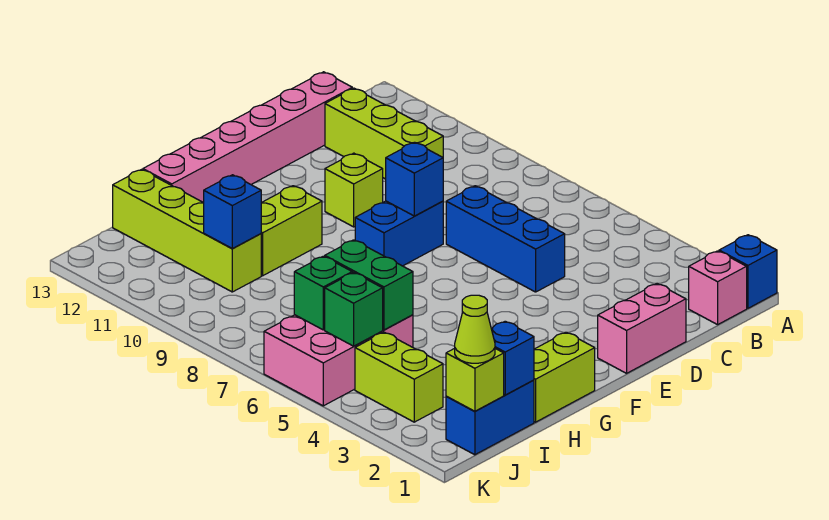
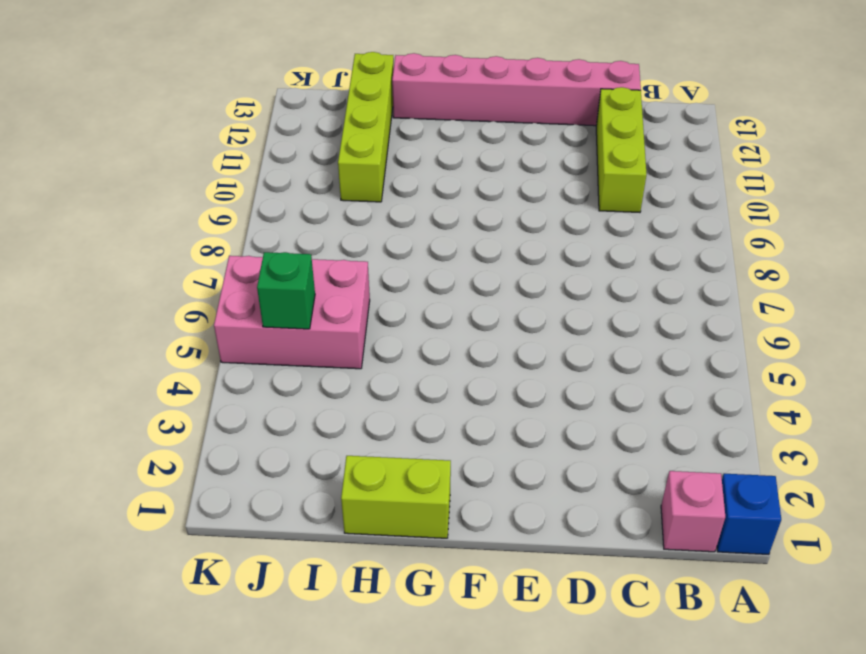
none -> pink 1x2 brick [598,283,686,373]
none -> blue 1x3 brick [446,186,565,292]
none -> blue 1x2 brick [355,201,443,266]

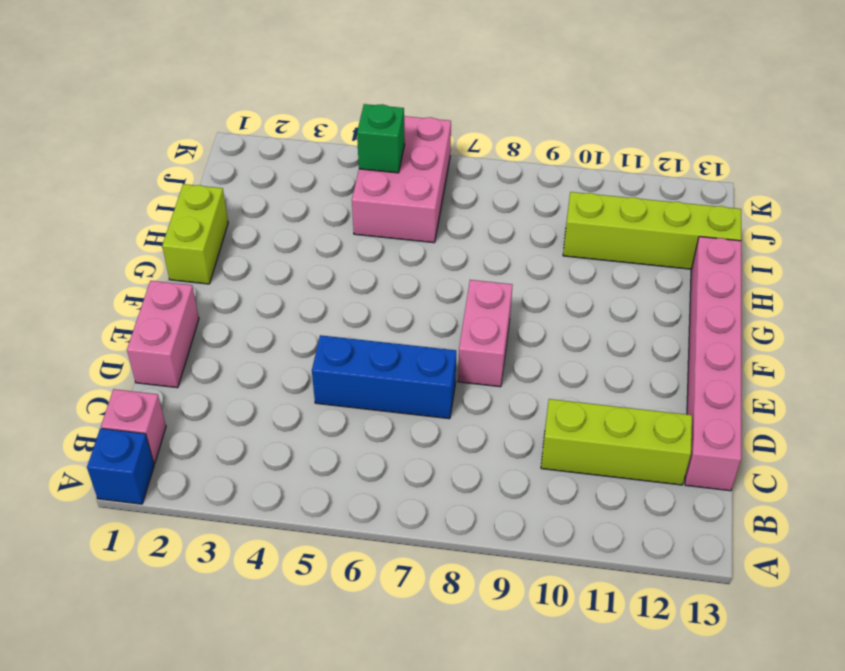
pink 1x2 brick [458,280,512,387] -> blue 1x2 brick [355,201,443,266]
none -> lime 1x1 brick [325,153,383,227]
none -> lime 1x2 brick [261,186,322,276]
none -> blue 1x2 brick [446,380,534,455]

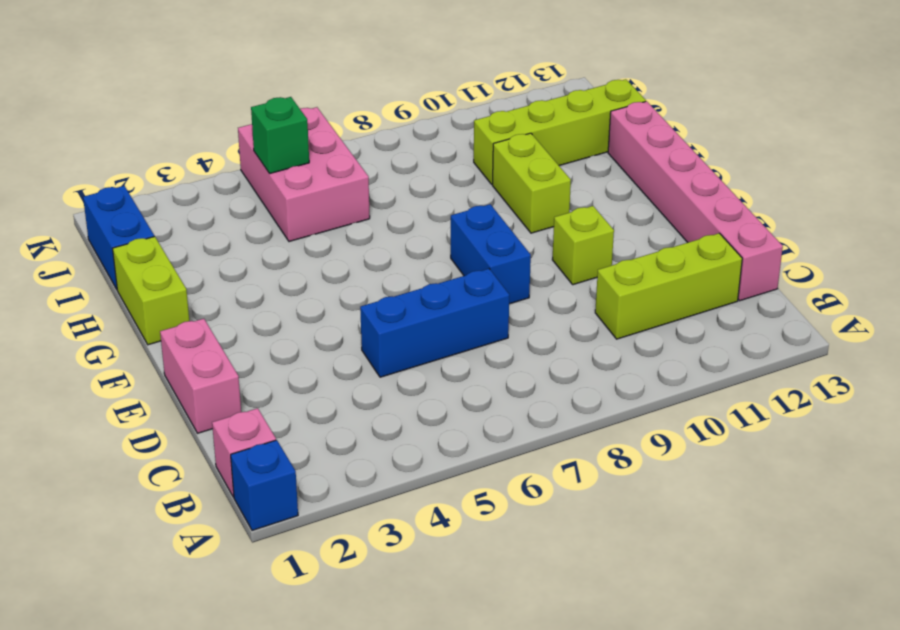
none -> lime 1x2 brick [355,332,443,422]
none -> blue 1x1 brick [386,142,443,216]
none -> blue 1x1 brick [492,321,534,395]

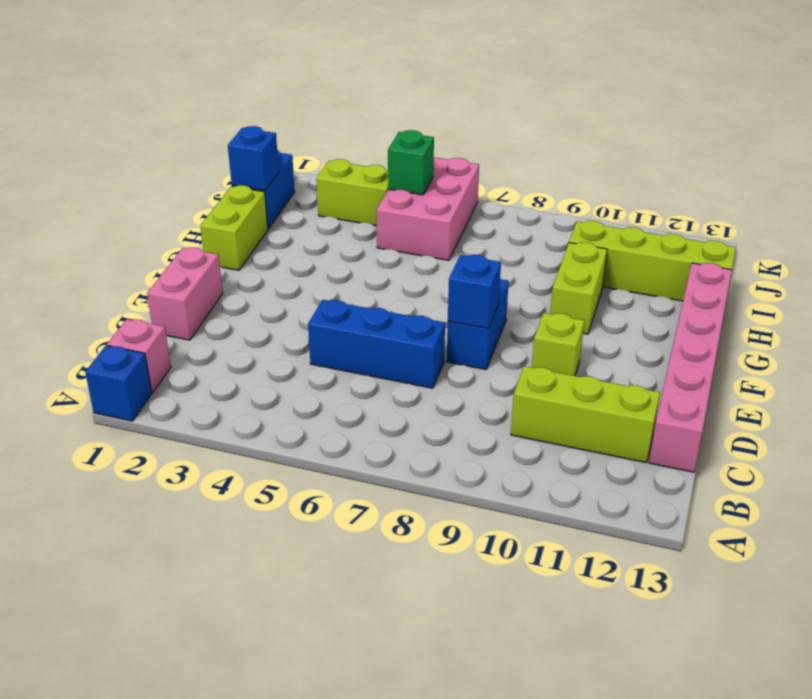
none -> green 1x2 brick [325,240,413,330]
none -> blue 1x1 brick [204,175,261,248]
none -> lime 1x1 brick [446,348,504,411]

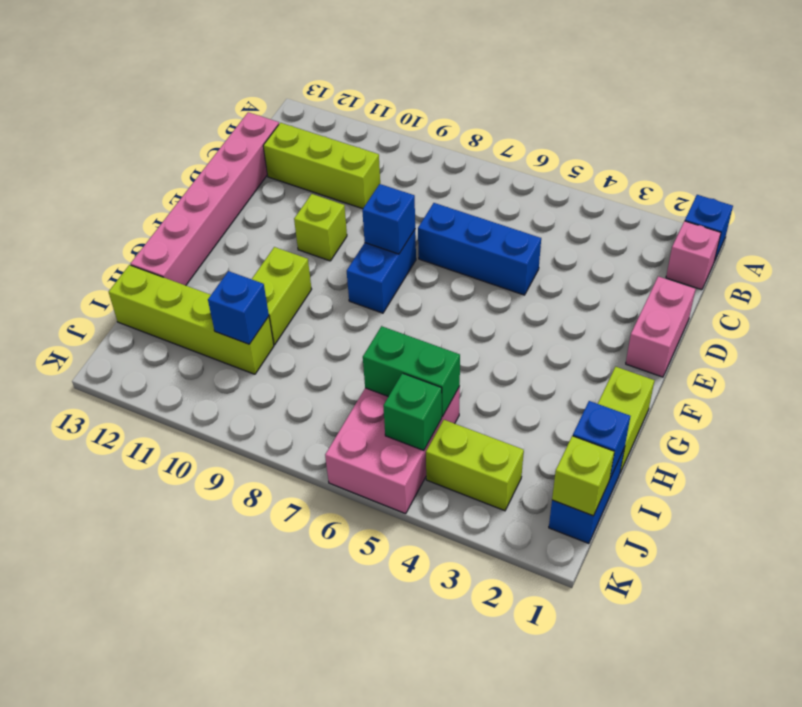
none -> green 1x1 brick [294,256,352,330]
none -> lime 1x1 cone [455,295,495,363]

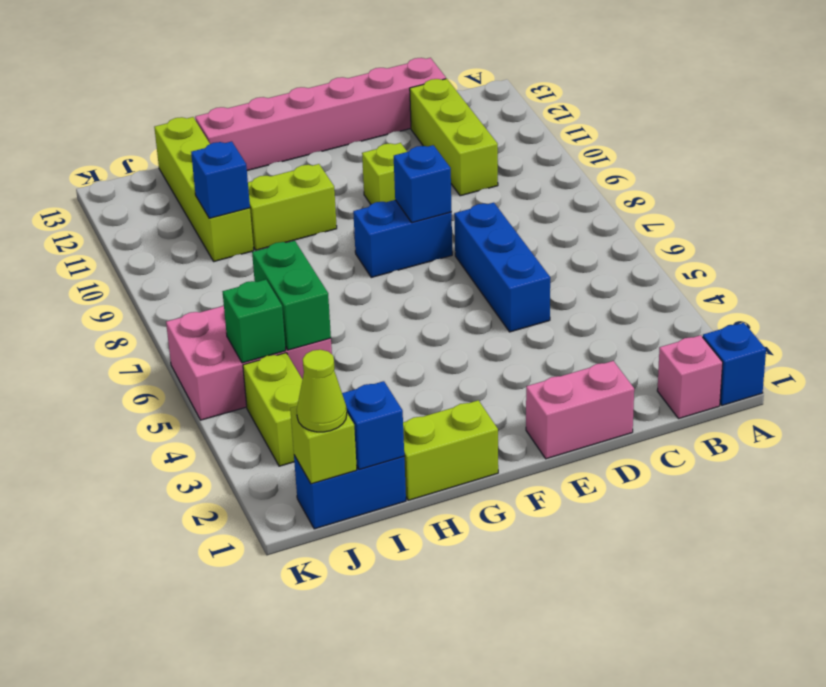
none -> green 1x1 brick [294,256,352,330]

